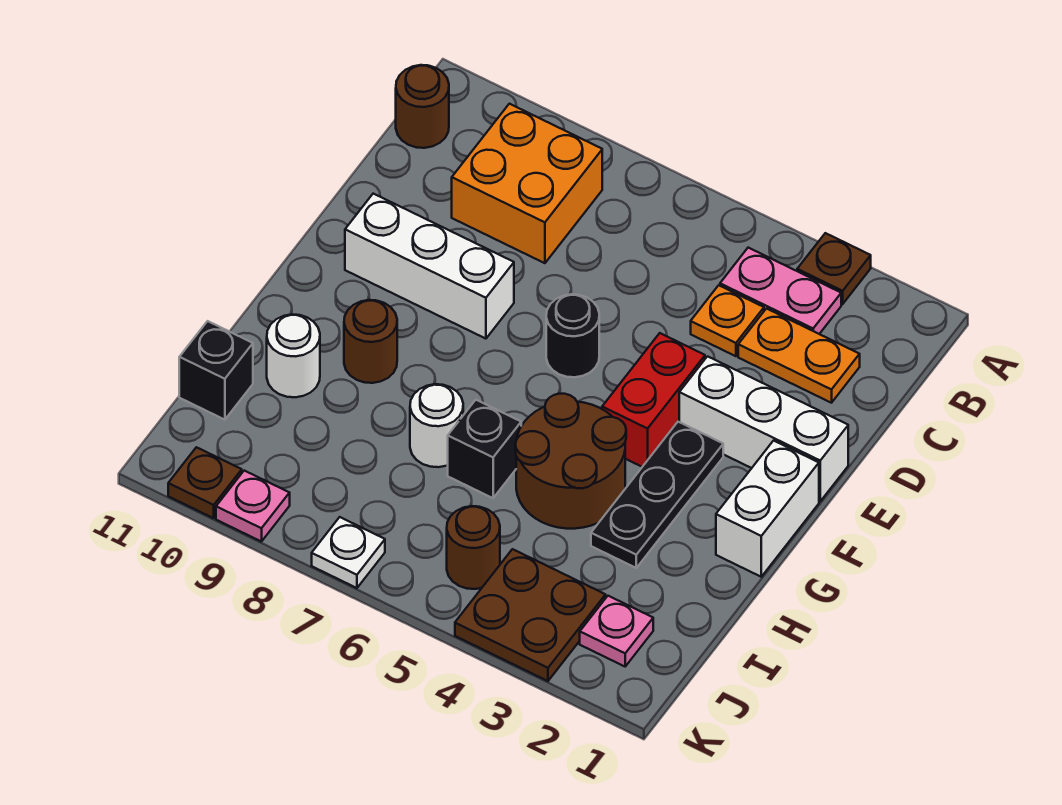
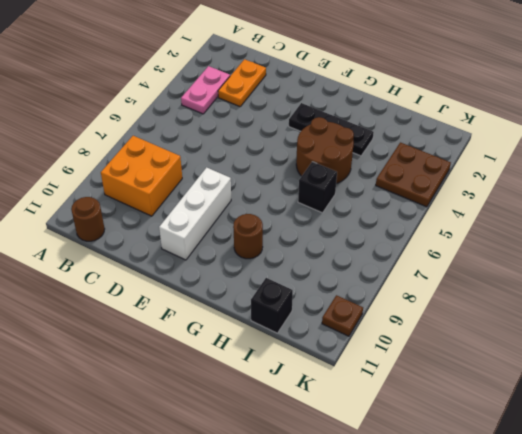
none -> brown 1x1 plate [797,233,871,304]
none -> orange 1x1 plate [691,285,764,356]
none -> white 1x3 brick [679,356,848,501]

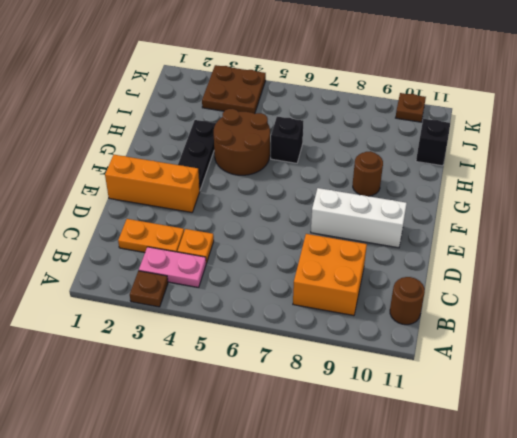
orange 1x3 brick [105,155,200,212] -> white 1x3 brick [679,356,848,501]
none -> red 1x2 brick [602,333,705,467]
none -> black 1x1 round brick [546,294,599,377]
none -> white 1x2 brick [716,441,819,577]

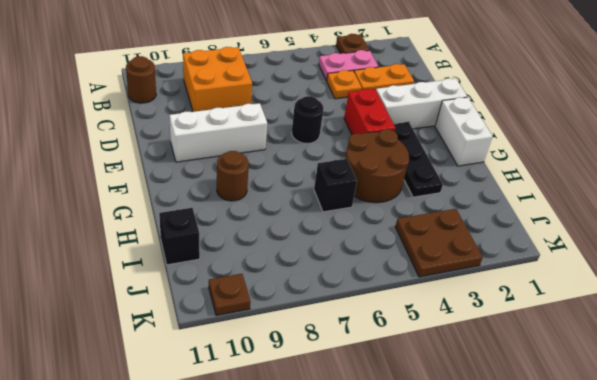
none -> white 1x1 round brick [410,384,463,467]
none -> white 1x1 round brick [267,314,320,397]
none -> pink 1x1 plate [580,596,653,666]

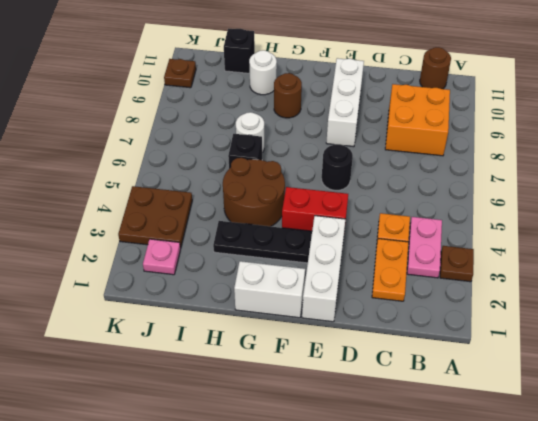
none -> brown 1x1 round brick [447,506,500,589]
none -> white 1x1 plate [312,517,385,588]
none -> pink 1x1 plate [216,471,290,542]

